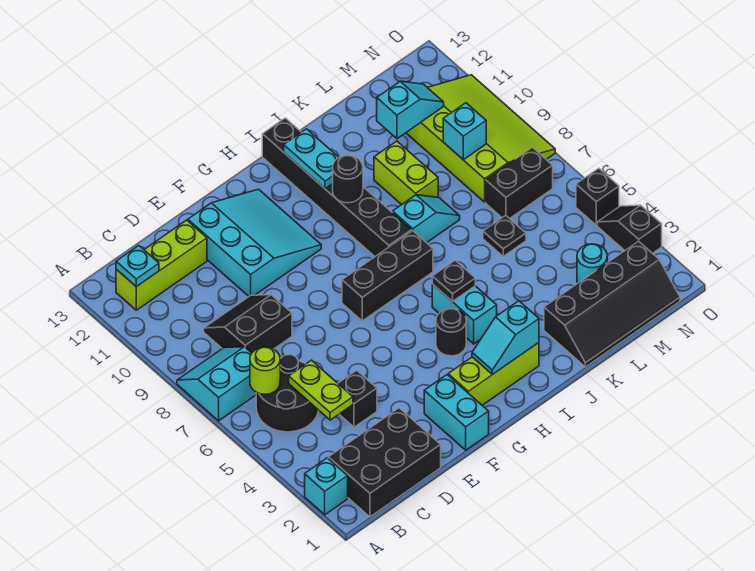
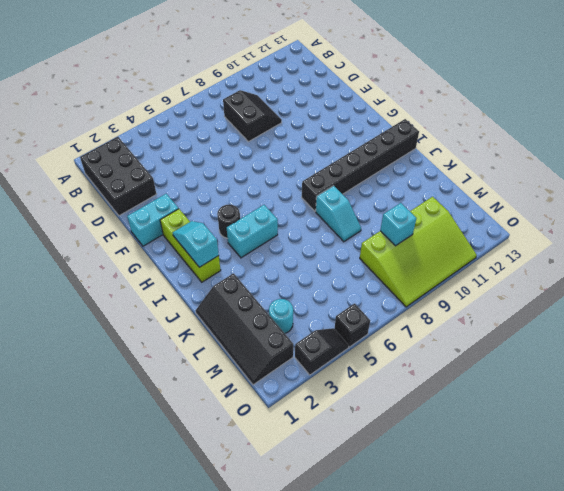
none -> cyan 1x1 brick [305,458,348,515]
none -> cyan 2x2 slope [177,347,256,421]
none -> black 2x2 round brick [256,355,319,432]
none -> lime 1x3 brick [116,220,207,310]

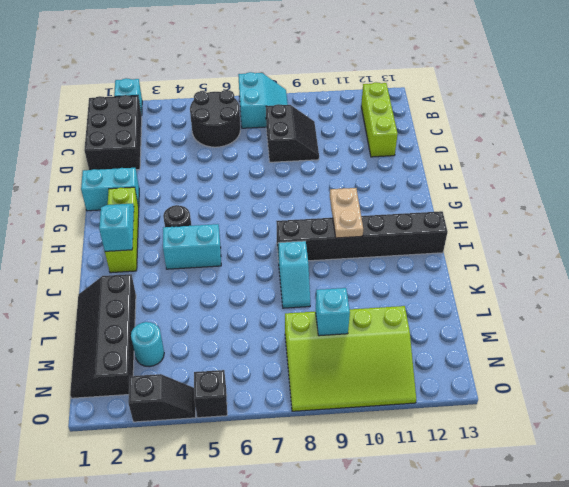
tan 1x2 plate [330,188,363,238] -> black 1x1 round brick [333,155,363,203]
none -> black 1x1 brick [338,370,377,427]
none -> cyan 3x3 slope [188,189,321,296]
none -> black 1x3 brick [342,231,433,321]
none -> lime 1x2 brick [374,141,438,205]

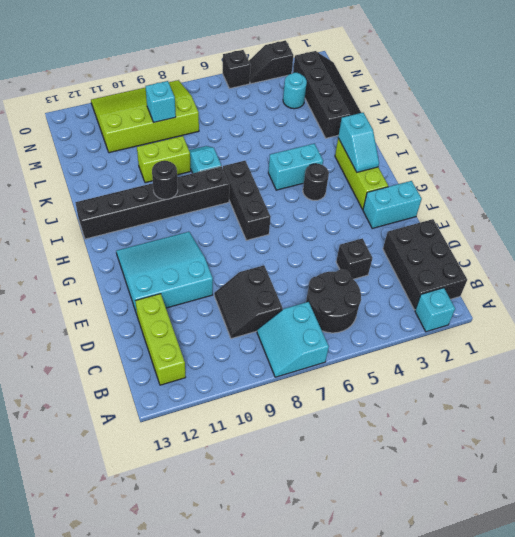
none -> black 1x1 plate [483,215,526,256]
none -> black 1x2 brick [486,147,553,219]
none -> lime 1x1 round brick [250,347,280,394]
none -> cyan 1x1 plate [116,246,159,287]

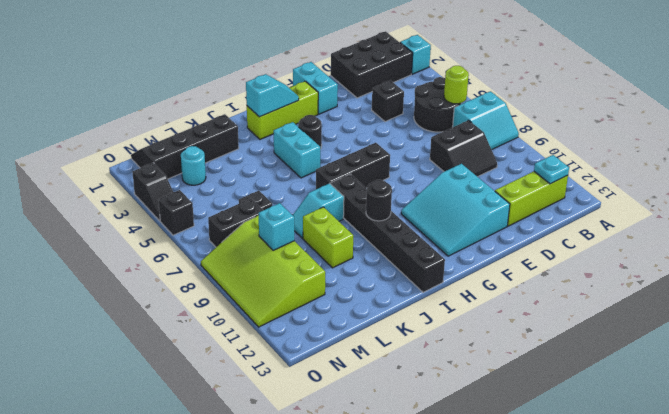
none -> lime 1x2 plate [289,360,353,420]
none -> black 1x1 plate [432,260,475,302]
none -> cyan 1x2 plate [284,129,339,189]
none -> cyan 1x2 slope [377,81,444,139]

